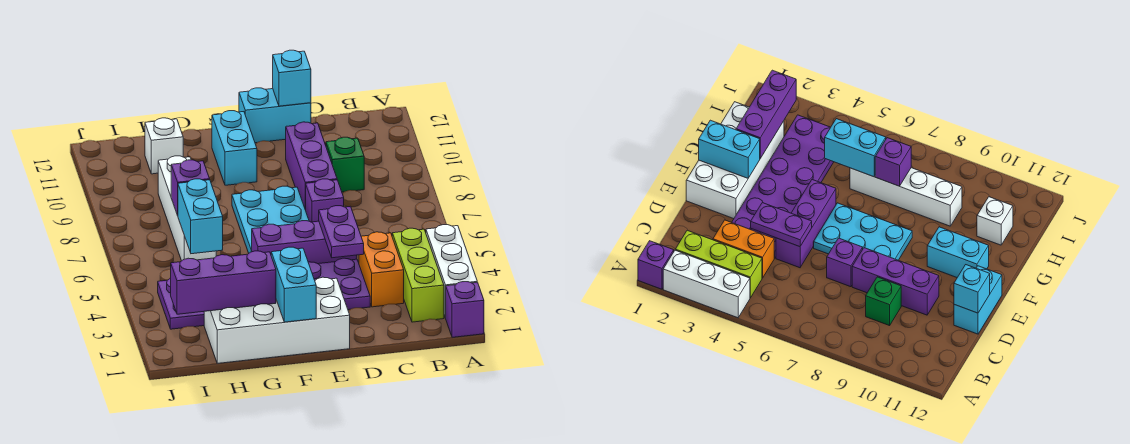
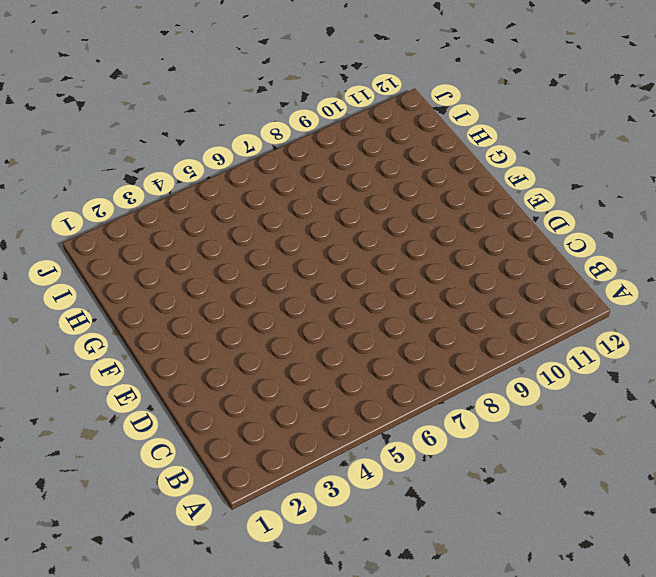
none -> purple 1x1 brick [446,282,484,337]
none -> white 1x3 brick [426,225,477,318]
none -> lime 1x3 brick [392,228,444,322]

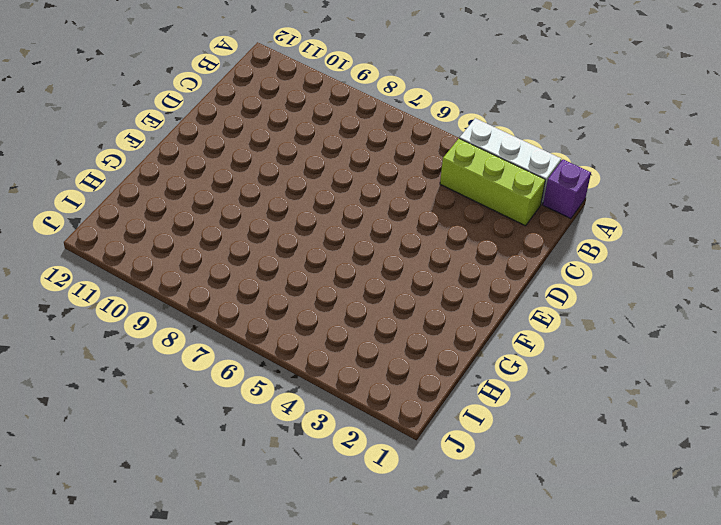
none -> orange 1x2 brick [359,232,404,307]
none -> green 1x1 brick [326,137,364,192]
none -> purple 2x6 plate [158,258,370,329]

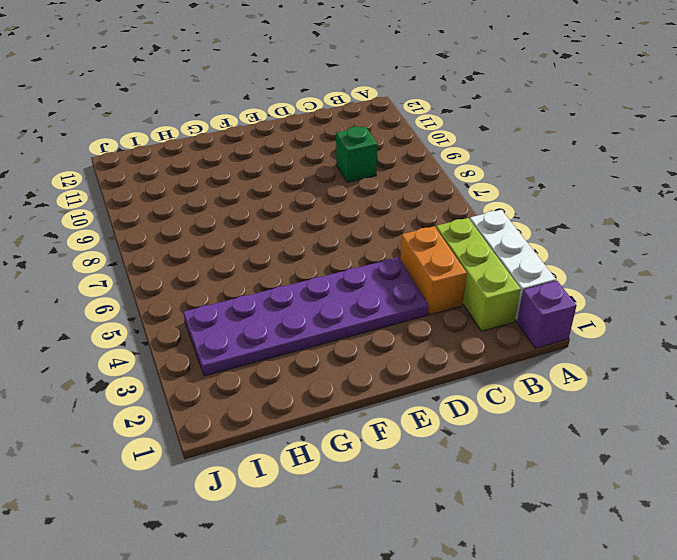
none -> purple 1x3 brick [251,221,357,264]
none -> purple 1x1 brick [306,179,344,222]
none -> purple 1x3 brick [286,122,337,210]

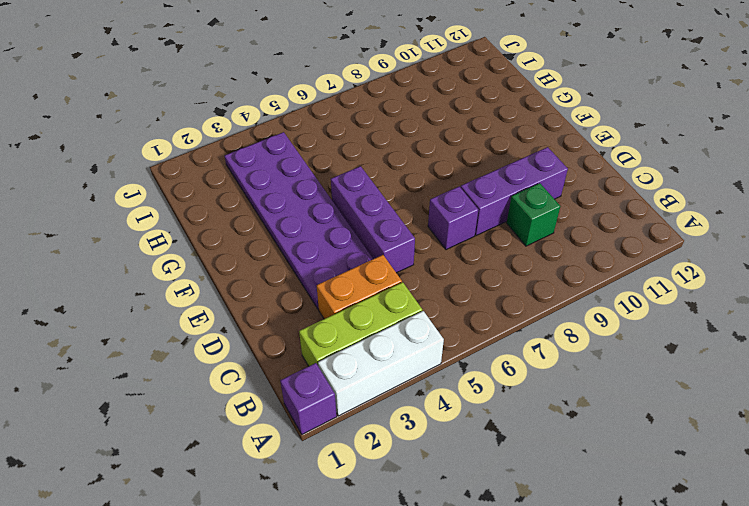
none -> cyan 1x2 brick [239,88,311,143]
none -> white 2x4 brick [204,277,350,363]
none -> cyan 2x3 plate [232,186,309,253]

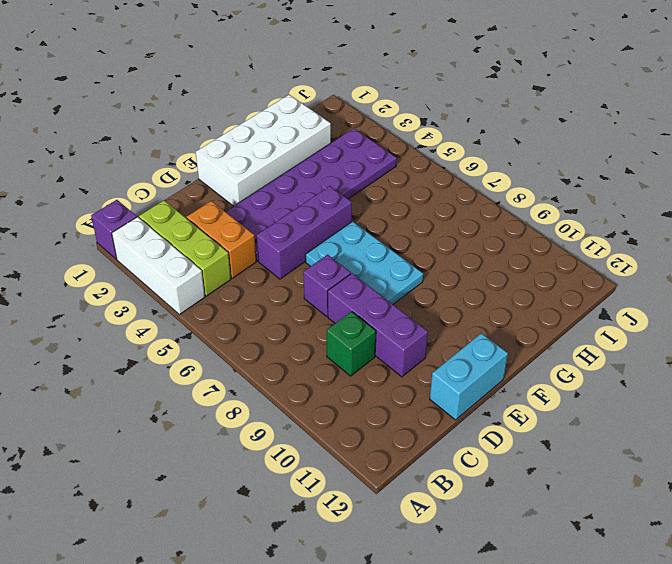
none -> cyan 1x2 brick [212,111,257,185]
none -> white 1x4 brick [158,156,216,261]
none -> white 1x1 brick [145,118,183,174]

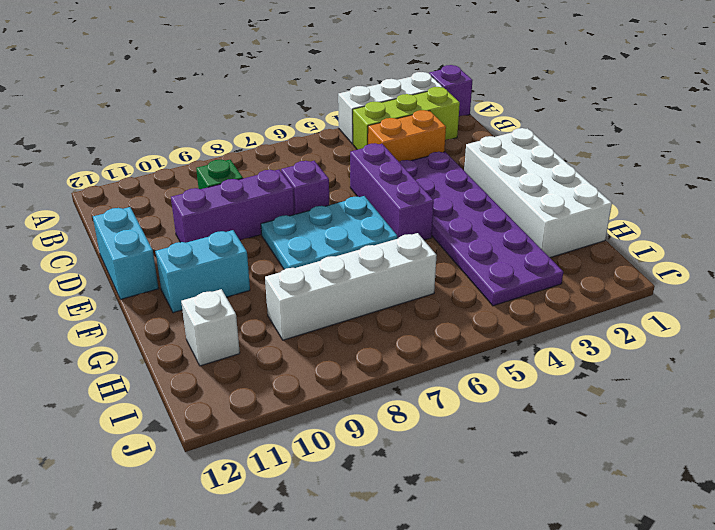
none -> purple 1x2 plate [319,206,364,258]
none -> cyan 1x1 brick [273,50,311,106]
none -> cyan 1x2 brick [271,247,316,322]

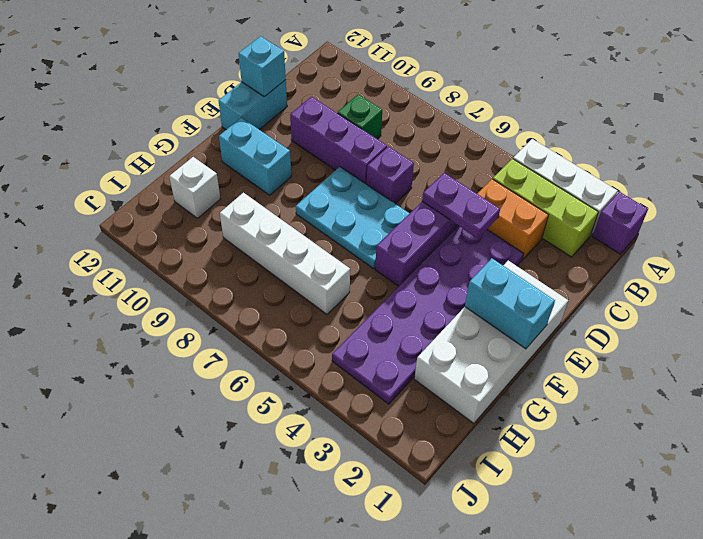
none -> purple 1x3 brick [171,251,276,314]
none -> cyan 1x2 brick [178,179,223,254]
none -> purple 1x1 brick [171,160,210,216]

